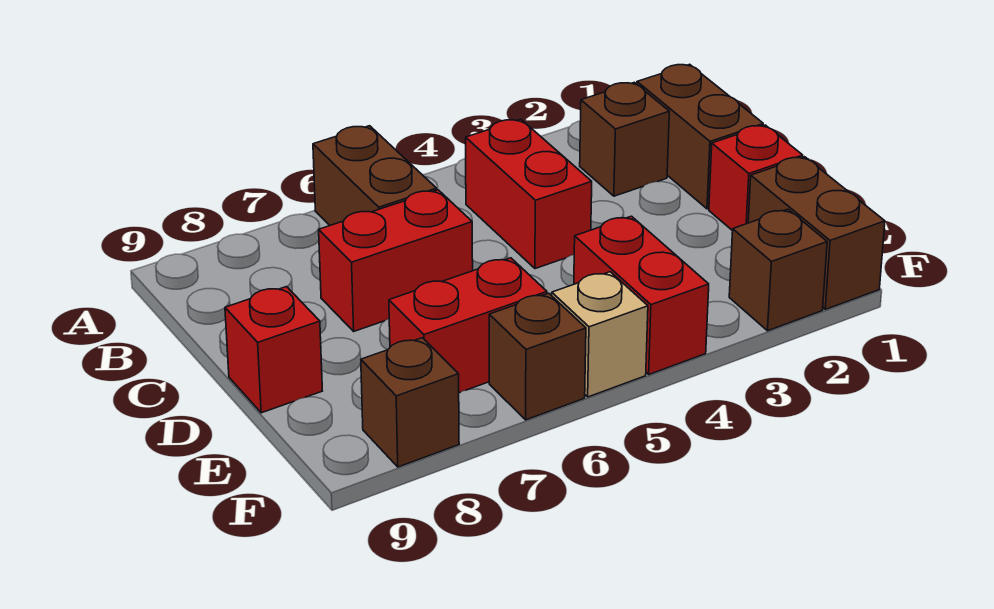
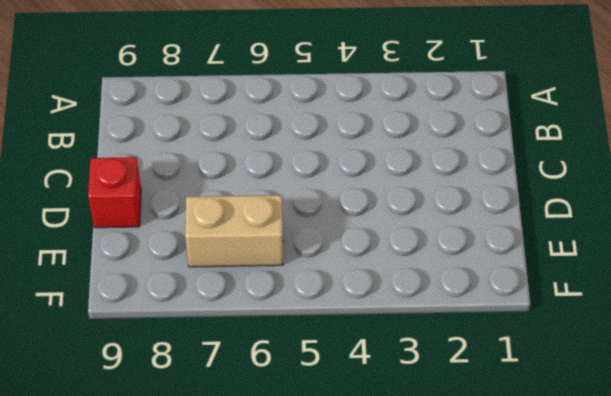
tan 1x2 brick [185,195,283,267] -> red 1x2 brick [389,258,547,393]
none -> brown 1x2 brick [313,126,437,225]
none -> brown 1x2 brick [637,64,763,209]
none -> brown 1x1 brick [580,82,669,196]

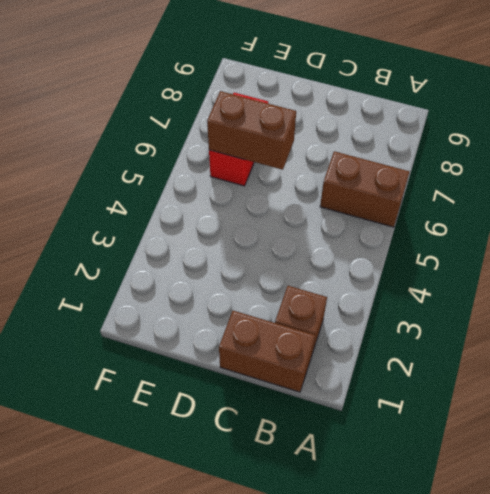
brown 1x2 brick [207,91,296,170] -> brown 1x2 brick moved to [748,157,885,309]
none -> red 1x2 brick [466,119,592,269]
none -> red 1x2 brick [319,190,473,331]
none -> red 1x1 brick [709,125,803,231]

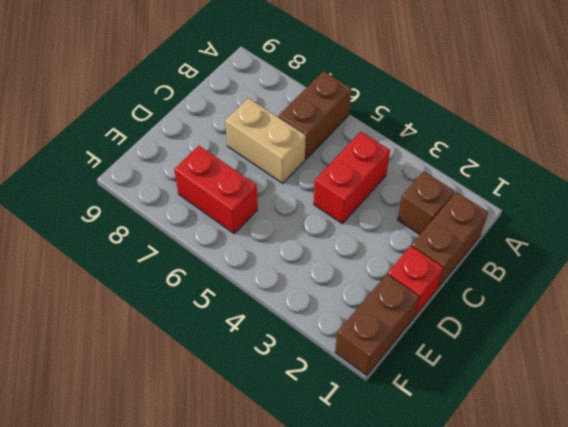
tan 1x2 brick [225,98,306,183] -> red 1x2 brick [319,190,473,331]
none -> red 1x1 brick [225,287,322,413]
none -> red 1x2 brick [574,216,709,374]
none -> brown 1x1 brick [729,209,827,331]

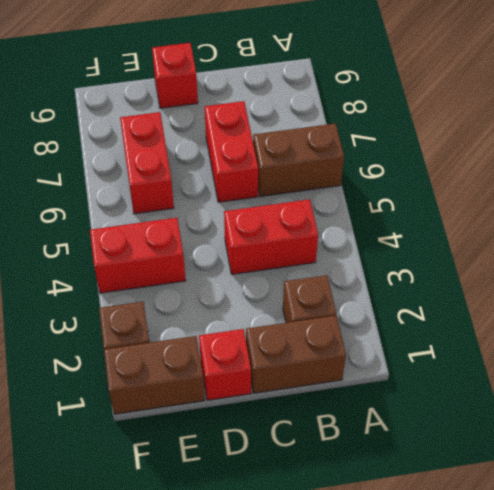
none -> tan 1x1 brick [552,272,648,397]
none -> brown 1x1 brick [489,293,586,420]
none -> brown 1x1 brick [361,338,459,467]

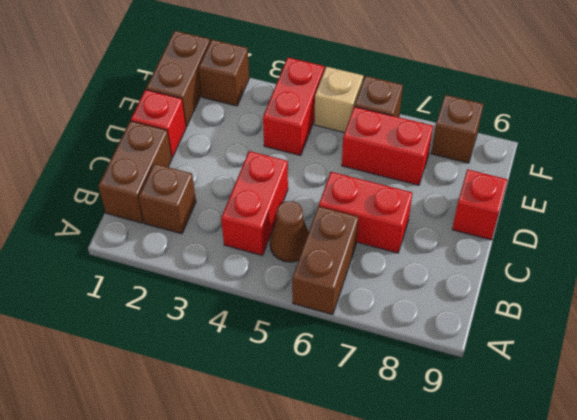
brown 1x1 cone [270,201,309,262] -> none

